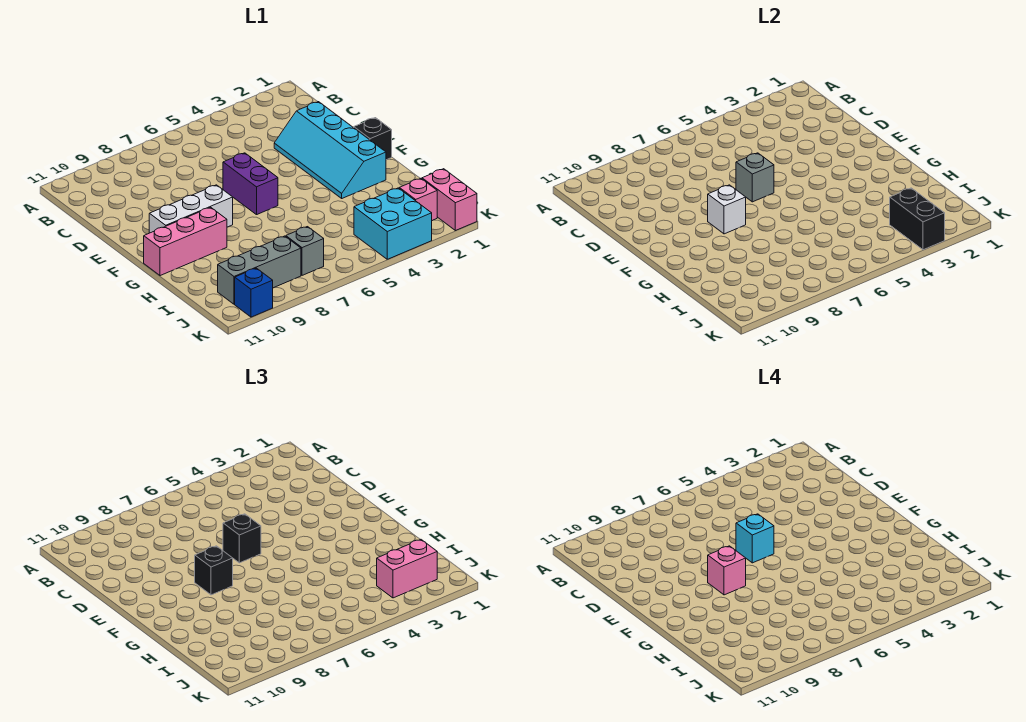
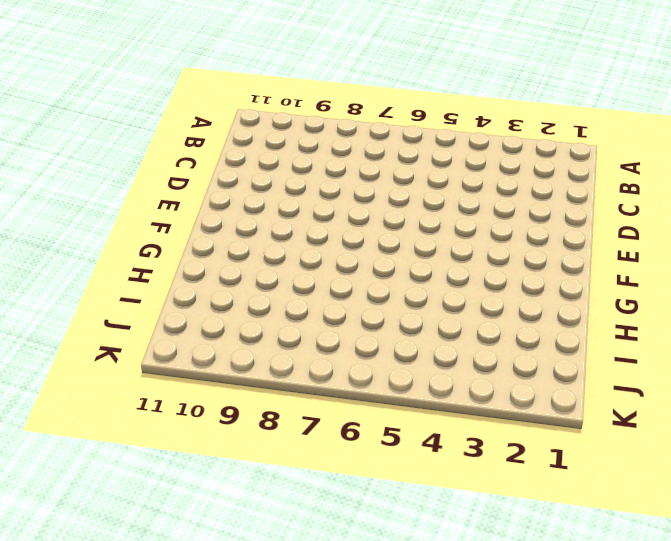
none -> cyan 2x4 slope [274,102,386,198]
none -> purple 1x2 brick [223,153,278,215]
none -> black 1x1 brick [354,118,392,160]

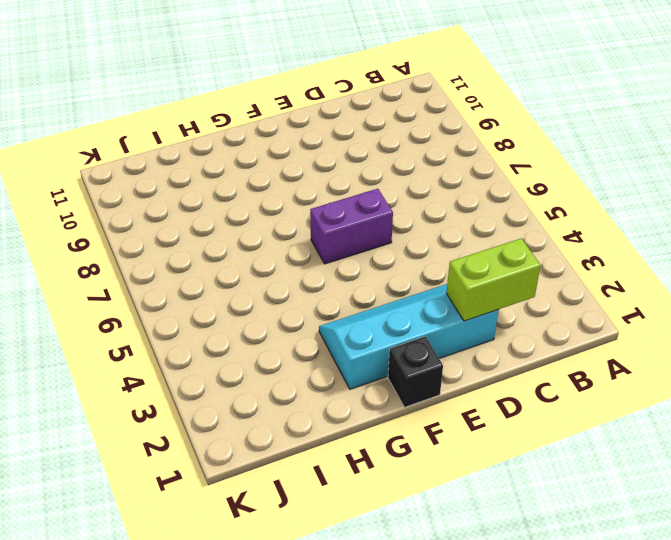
lime 1x2 brick [446,238,541,321] -> none
none -> white 1x3 brick [149,185,233,233]
none -> pink 1x3 brick [144,207,227,276]
none -> pink 1x2 brick [422,169,477,231]

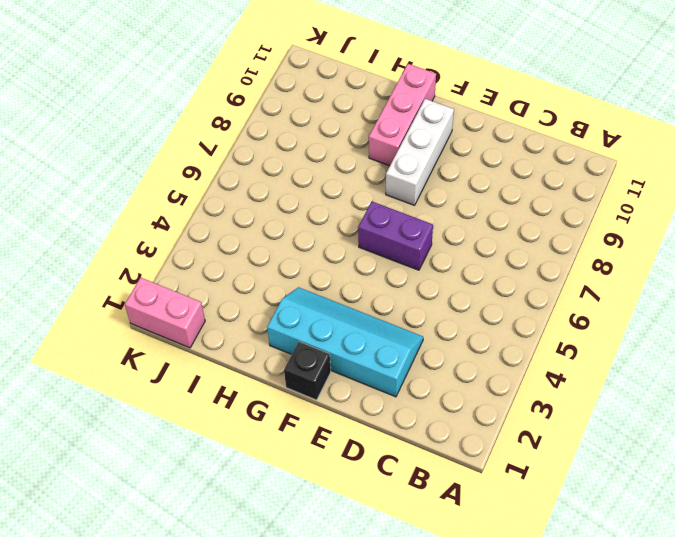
none -> pink 1x1 brick [399,178,437,221]
none -> cyan 2x2 brick [354,188,432,259]
none -> grey 1x1 brick [286,227,324,275]

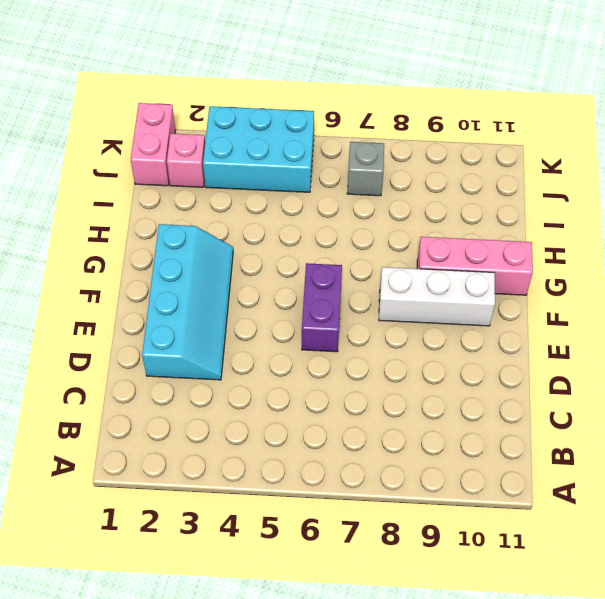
cyan 2x3 brick [203,106,314,192] -> cyan 2x2 brick [354,188,432,259]
none -> black 1x1 brick [354,118,392,160]
none -> grey 1x3 brick [218,236,301,304]
none -> blue 1x1 brick [235,268,273,317]

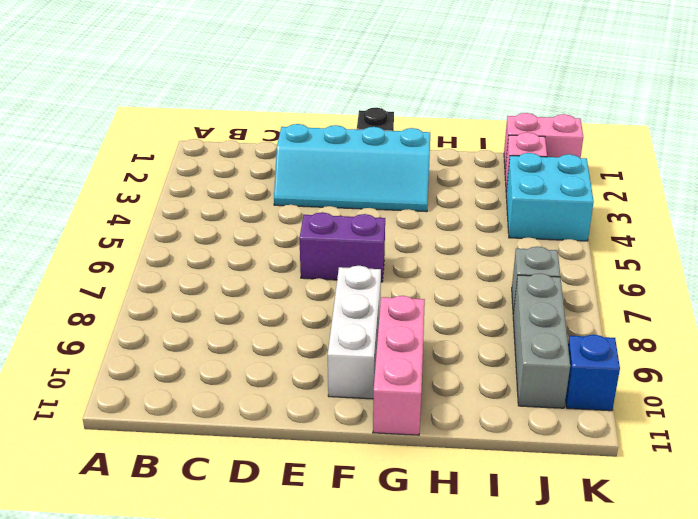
none -> grey 1x1 brick [736,153,774,202]
none -> white 1x1 brick [708,185,746,234]
none -> black 1x2 brick [890,188,945,250]

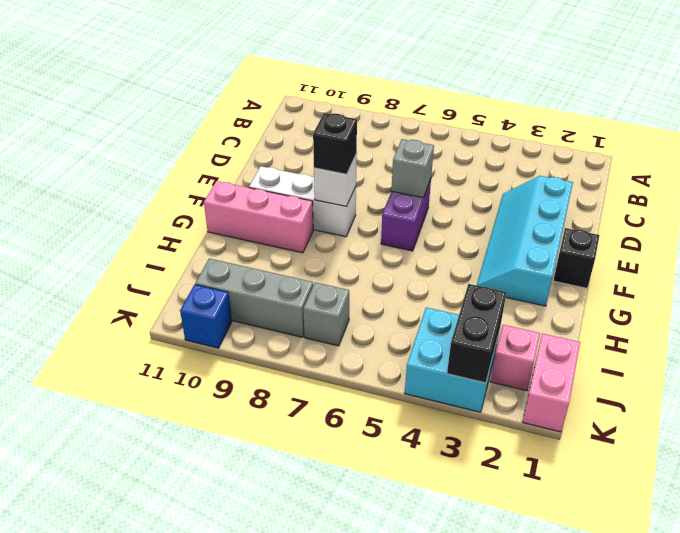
none -> black 1x1 brick [223,514,261,563]
none -> pink 1x2 brick [377,539,437,598]
none -> cyan 1x1 brick [736,514,774,563]

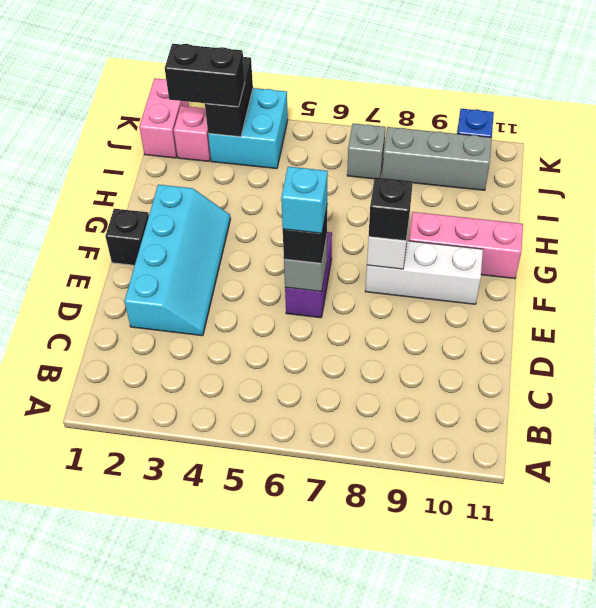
black 1x2 brick [165,44,245,107] -> pink 1x2 brick [377,539,437,598]
none -> pink 1x1 brick [708,546,746,595]

